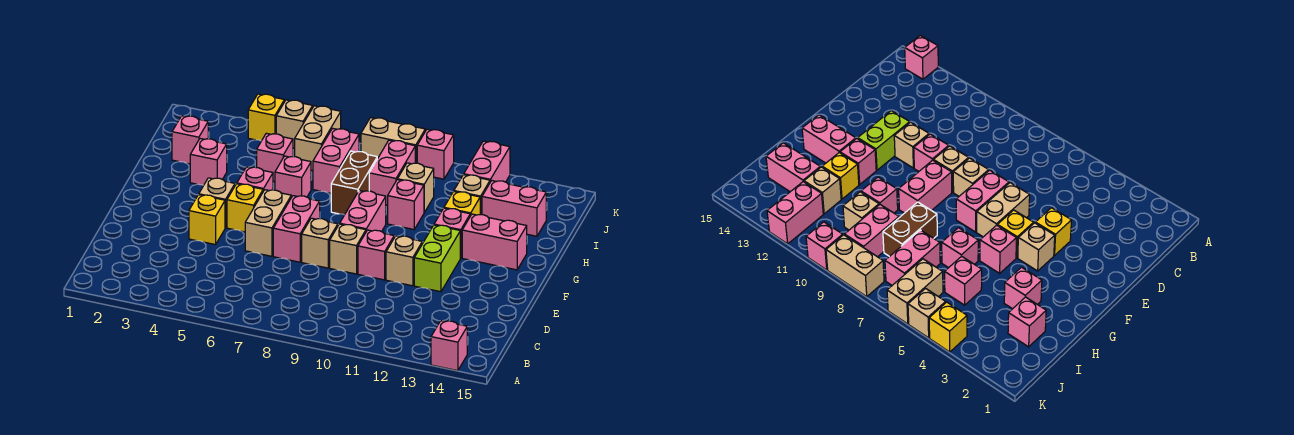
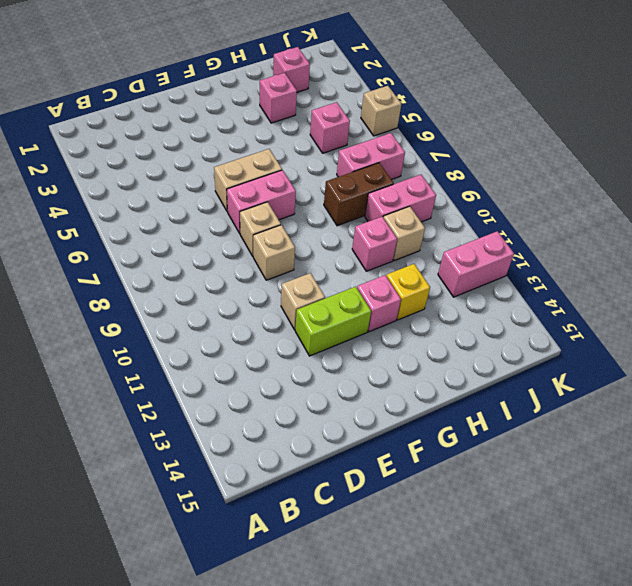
none -> pink 1x1 brick [431,321,467,371]
none -> yellow 1x1 brick [189,195,225,245]
none -> pink 1x1 brick [358,230,394,280]
none -> tan 1x1 brick [199,178,235,228]

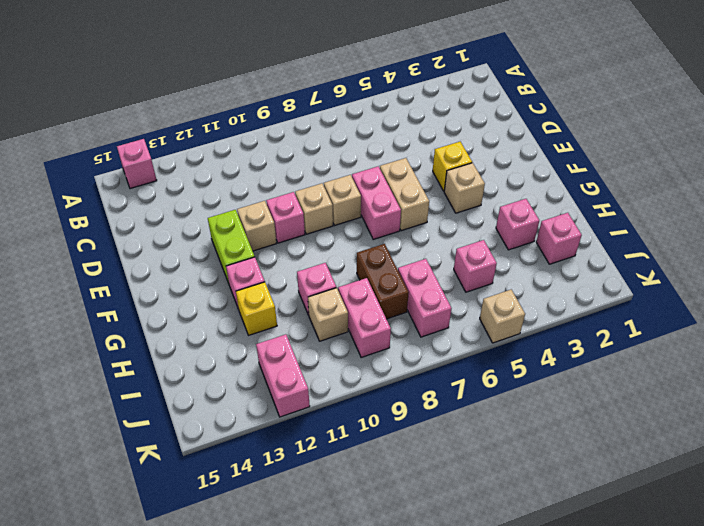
none -> yellow 1x1 brick [227,184,263,232]
none -> pink 1x2 brick [340,191,386,232]
none -> pink 1x1 brick [237,167,273,191]
none -> pink 1x2 brick [462,214,527,270]

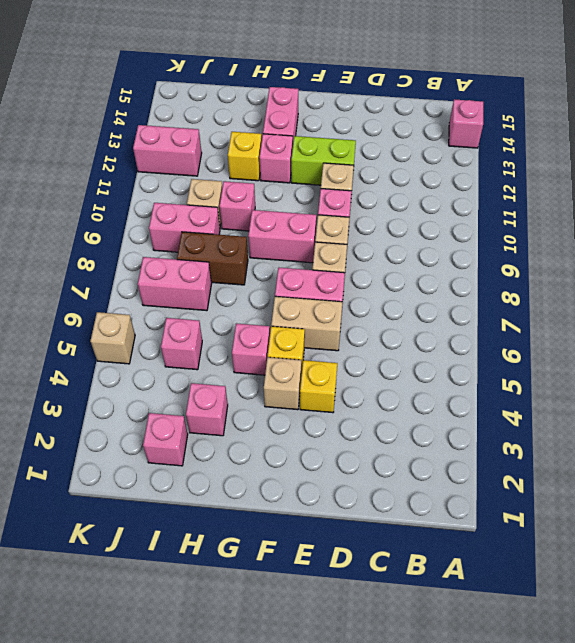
none -> pink 1x1 brick [275,156,311,197]
none -> tan 1x1 brick [454,175,490,215]
none -> pink 1x2 brick [482,181,546,236]
none -> tan 1x2 brick [295,106,341,171]

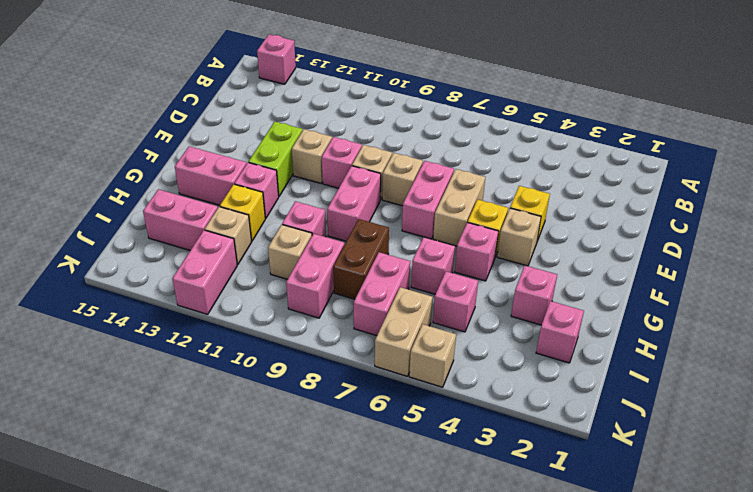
none -> yellow 1x1 brick [248,94,284,141]
none -> tan 1x2 brick [361,118,425,163]
none -> pink 1x1 brick [417,129,454,179]

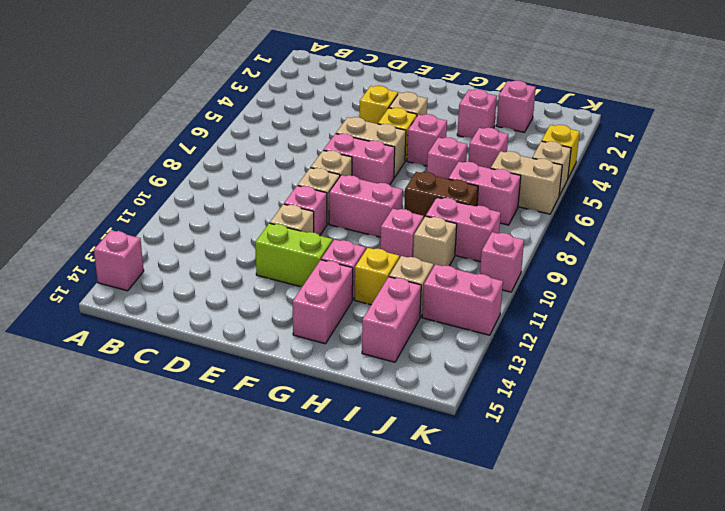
none -> tan 1x2 brick [361,118,425,163]

